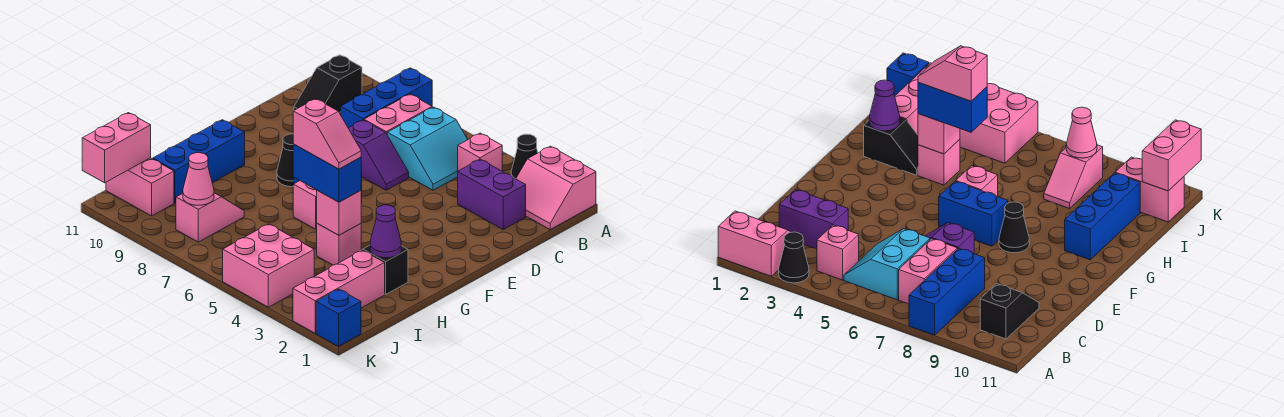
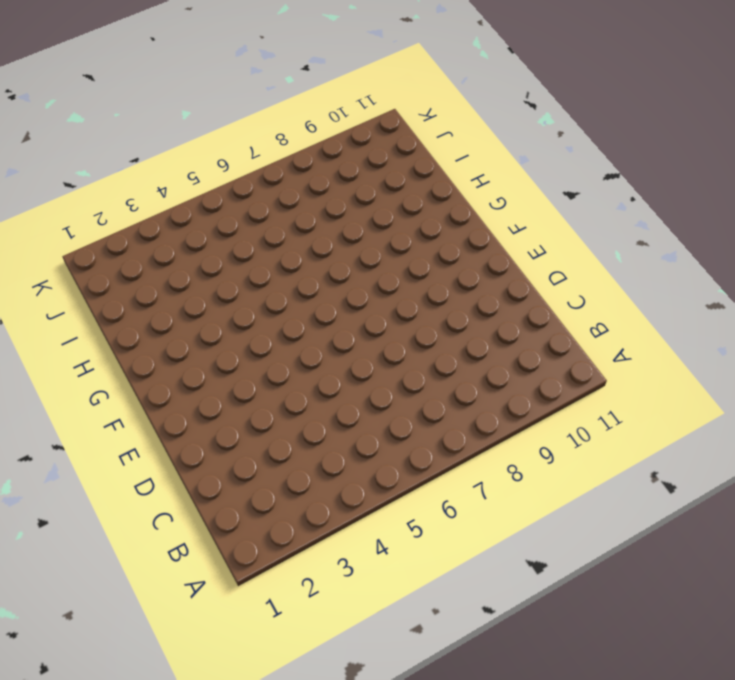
none -> pink 2x2 slope [516,146,596,229]
none -> black 1x1 cone [511,134,538,179]
none -> blue 1x3 brick [341,68,432,128]

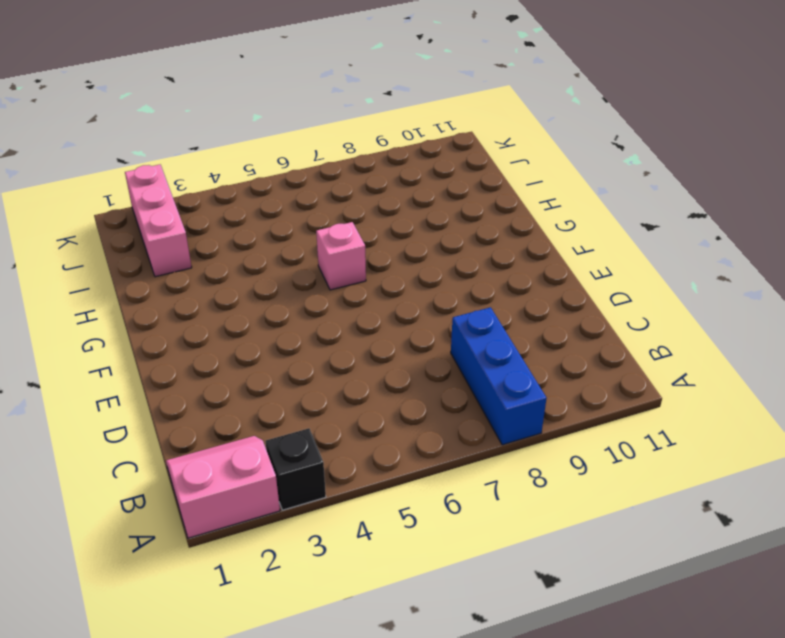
black 1x1 brick [265,428,326,510] -> black 1x1 cone [511,134,538,179]
none -> pink 1x1 brick [458,133,502,171]
none -> cyan 2x2 slope [387,107,468,190]
none -> pink 1x2 brick [364,94,432,134]

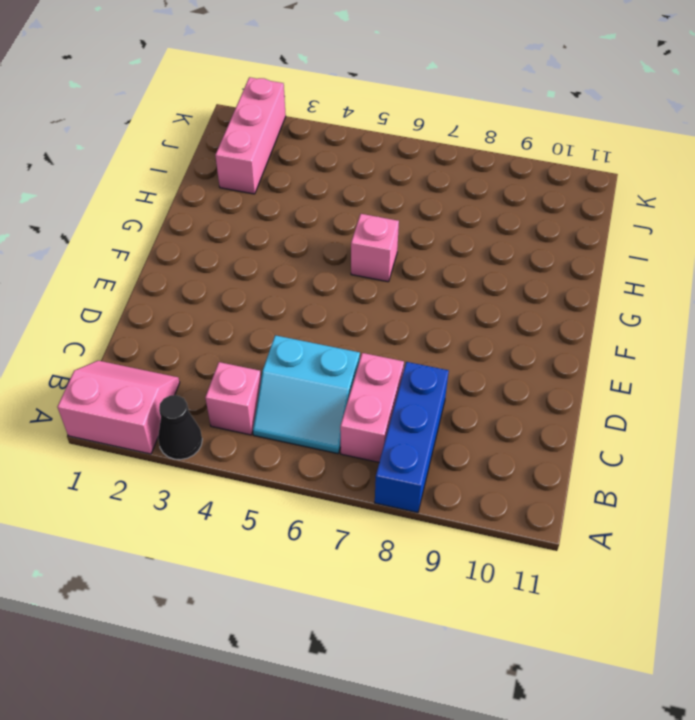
cyan 2x2 slope [253,335,360,454] -> cyan 2x2 slope turned to [387,107,468,190]
none -> black 1x2 slope [294,55,362,112]
none -> purple 1x2 brick [458,159,526,229]
none -> purple 1x2 slope [348,120,409,190]

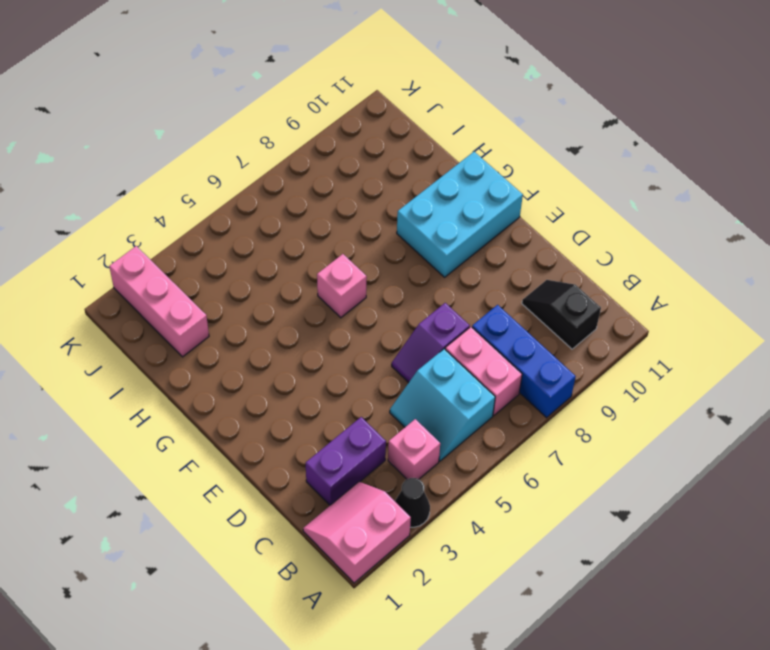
cyan 2x3 brick [397,152,523,277] -> blue 1x3 brick [153,120,245,203]
none -> blue 1x2 brick [939,181,1008,246]
none -> black 1x1 cone [277,134,294,187]
none -> black 1x2 slope [362,245,408,294]

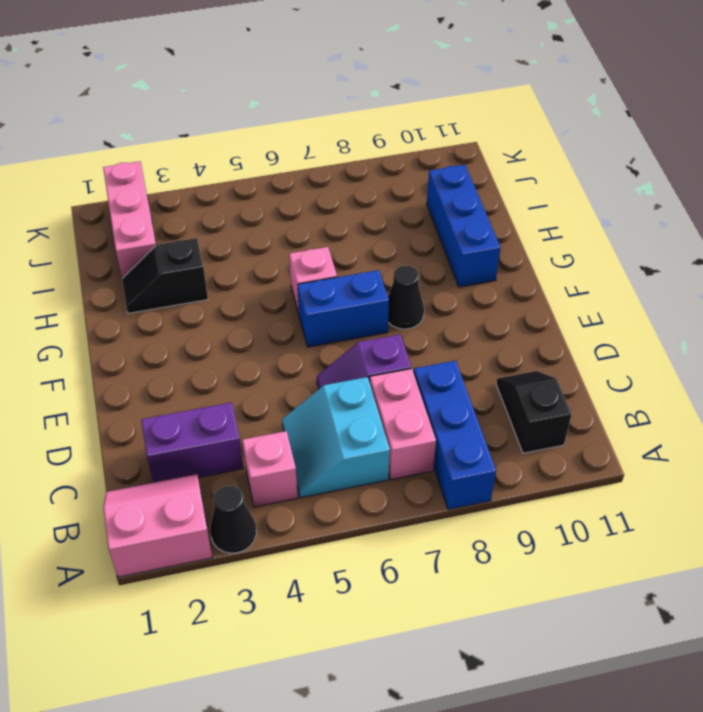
black 1x2 slope [122,238,208,313] -> black 1x2 slope turned to [362,245,408,294]
none -> pink 1x1 brick [317,224,361,265]
none -> pink 1x2 slope [176,193,244,242]
none -> pink 2x2 brick [223,224,314,307]

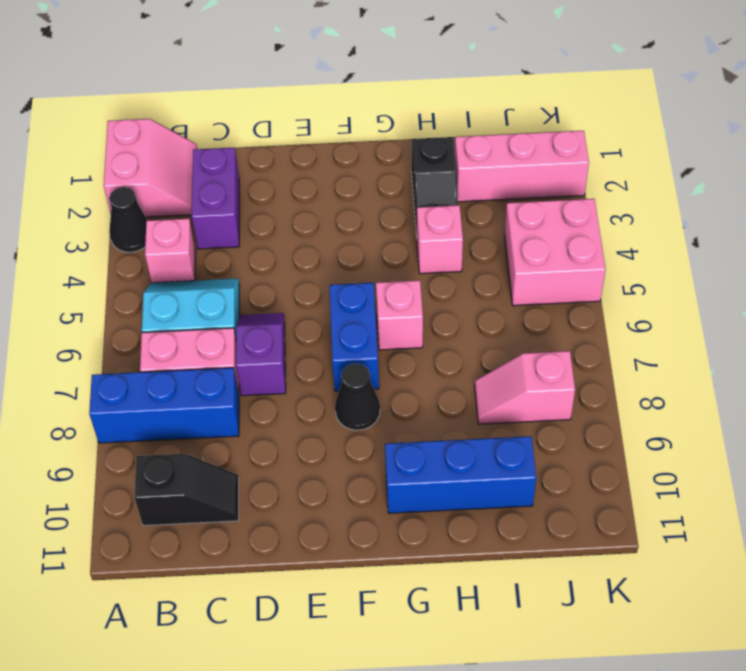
none -> pink 1x2 brick [106,158,174,216]
none -> blue 1x1 brick [316,289,361,346]
none -> purple 1x1 cone [370,205,401,258]

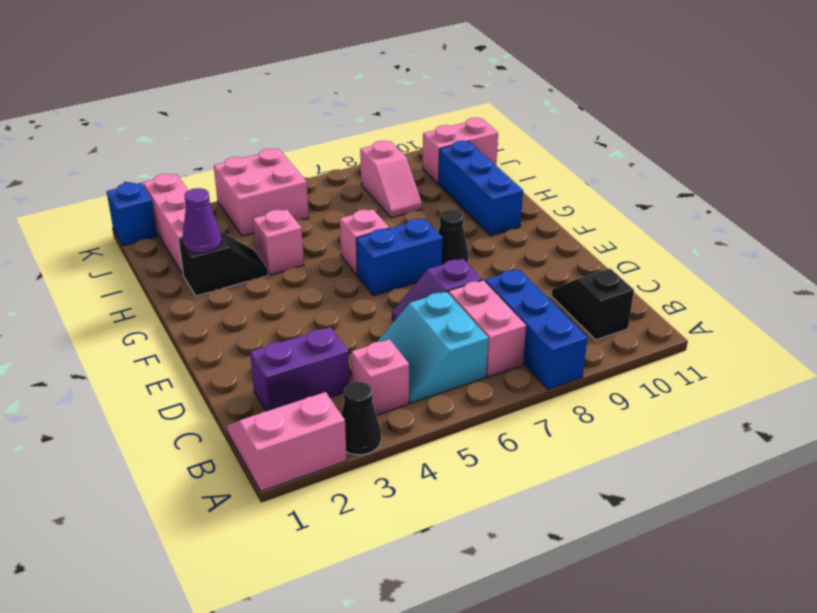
none -> pink 1x1 brick [317,190,361,235]
none -> pink 1x1 cone [183,153,214,205]
none -> pink 1x2 brick [82,113,151,183]

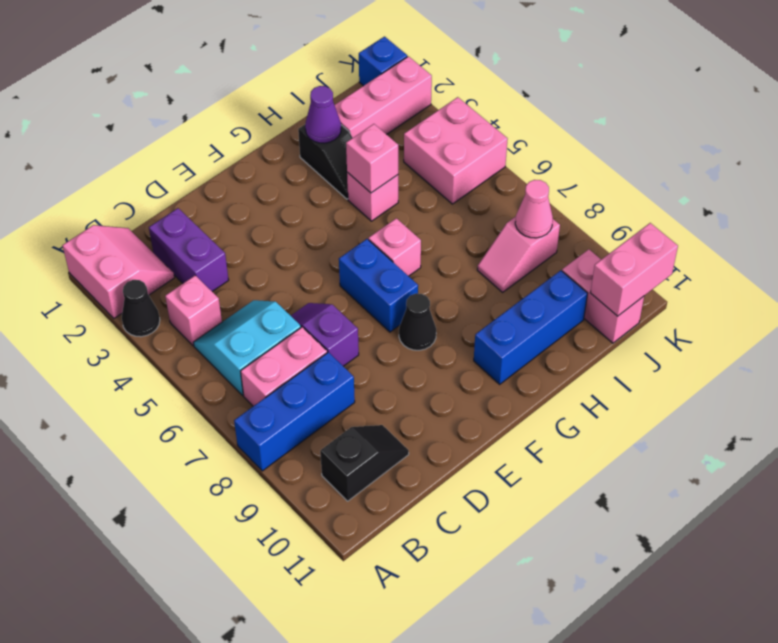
none -> blue 1x2 brick [293,144,361,202]
none -> pink 1x2 slope [293,99,361,169]

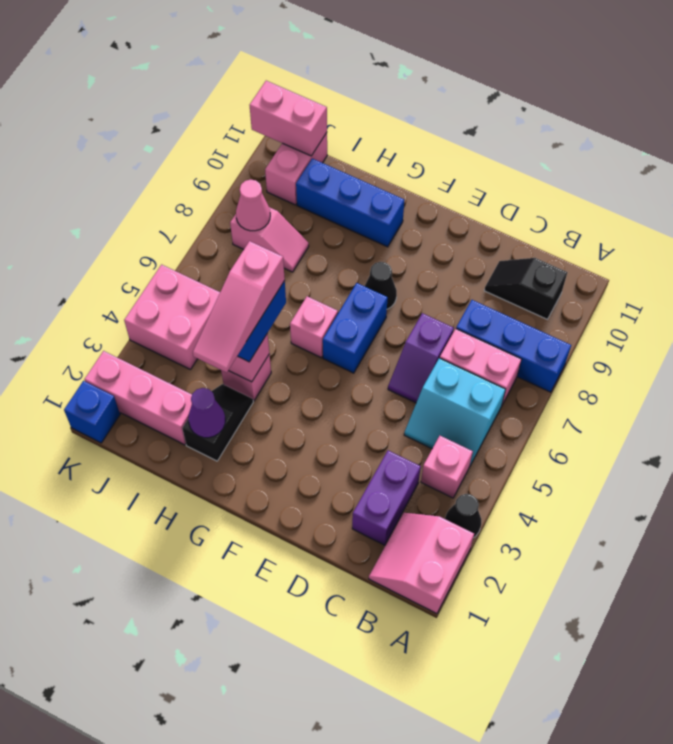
pink 1x3 slope [193,241,285,372] -> pink 1x2 slope [293,99,361,169]

